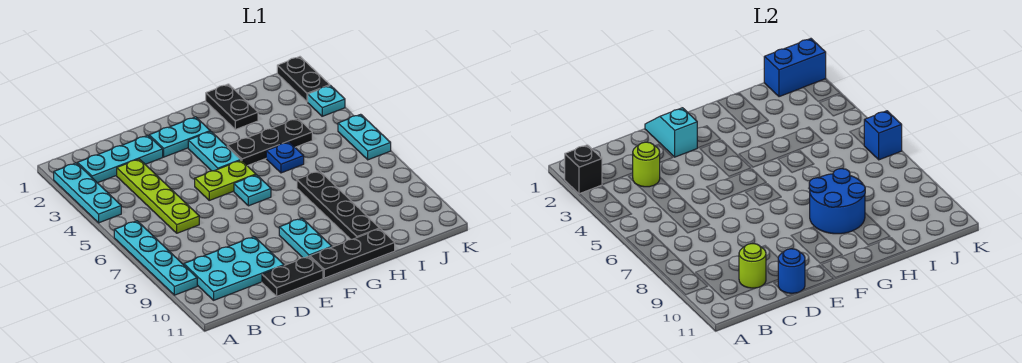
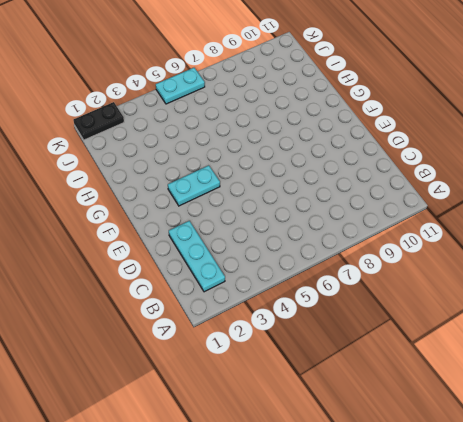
none -> cyan 1x3 plate [54,163,121,223]
none -> cyan 1x4 plate [114,221,197,295]
none -> cyan 2x3 plate [184,237,284,300]

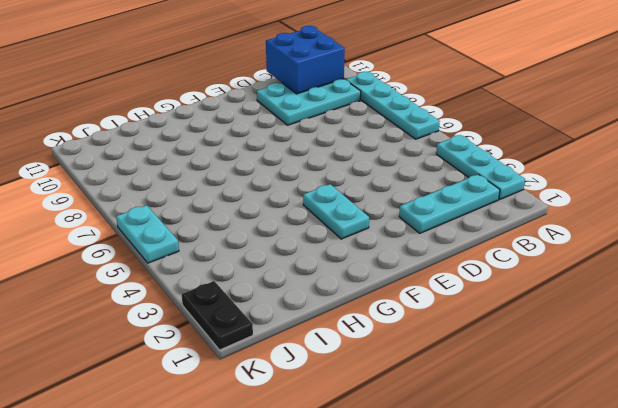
blue 2x2 brick [266,26,345,94] -> lime 1x1 round brick [739,244,766,288]
none -> lime 1x4 plate [117,159,199,233]
none -> black 1x2 plate [262,256,323,296]
none -> cyan 1x2 plate [149,117,210,157]

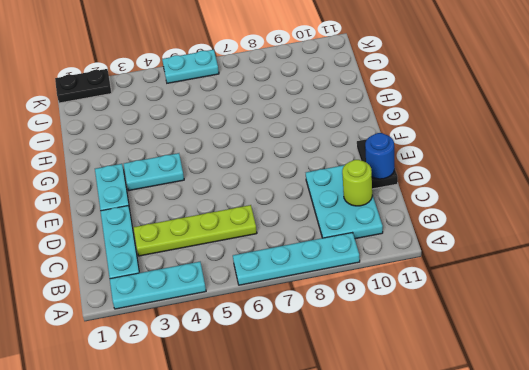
none -> lime 1x2 plate [195,160,256,200]
none -> cyan 1x1 plate [234,175,271,206]
none -> cyan 1x2 plate [279,218,332,258]

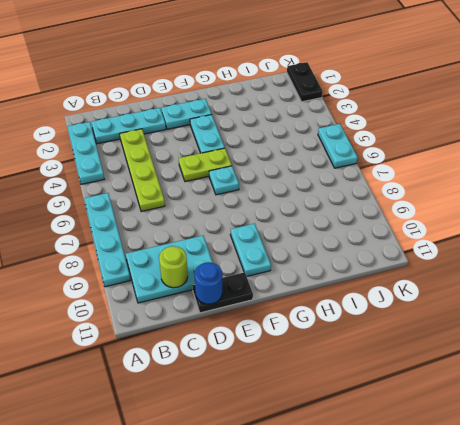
none -> black 1x3 plate [310,229,395,278]
none -> black 1x3 plate [227,118,312,166]
none -> black 1x2 plate [206,84,258,130]

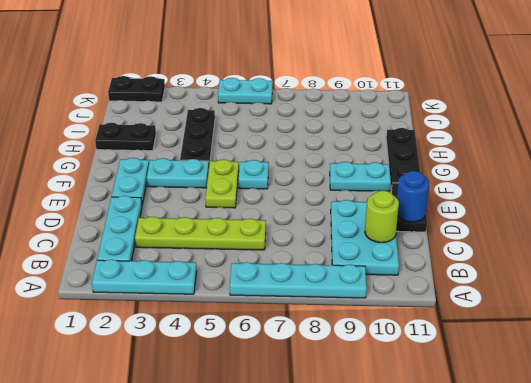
none -> blue 1x1 plate [266,142,304,173]
none -> black 1x4 plate [297,171,380,239]
none -> cyan 1x1 plate [308,85,345,116]

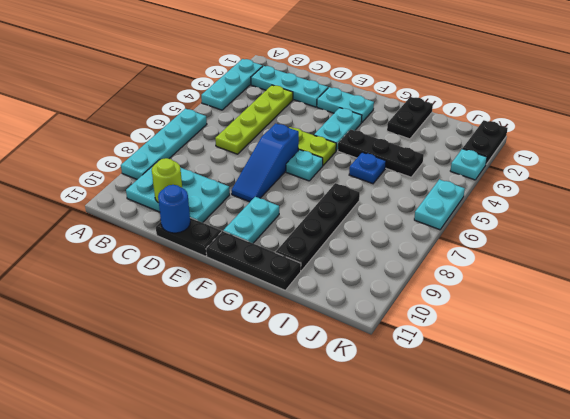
blue 1x3 slope [231,123,299,202] -> none
none -> black 1x1 brick [565,145,602,194]
none -> lime 1x1 round brick [633,142,660,187]
none -> cyan 1x2 slope [645,108,697,157]

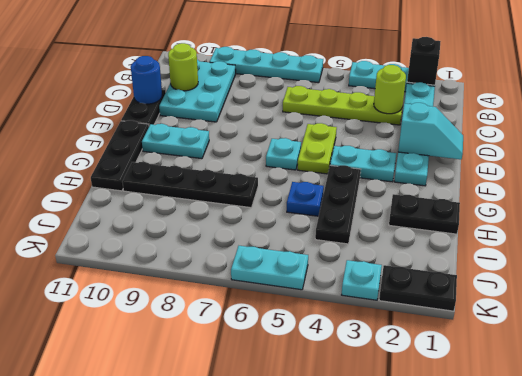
none -> blue 2x2 round brick [809,169,865,234]
none -> blue 1x2 brick [764,39,826,97]
none -> blue 1x1 brick [864,111,902,160]

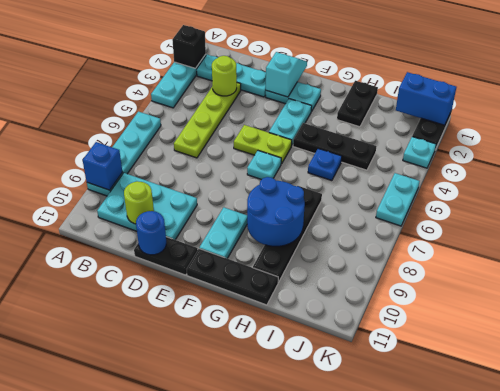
blue 1x1 brick [83,142,122,190] -> blue 1x1 brick moved to [864,111,902,160]

